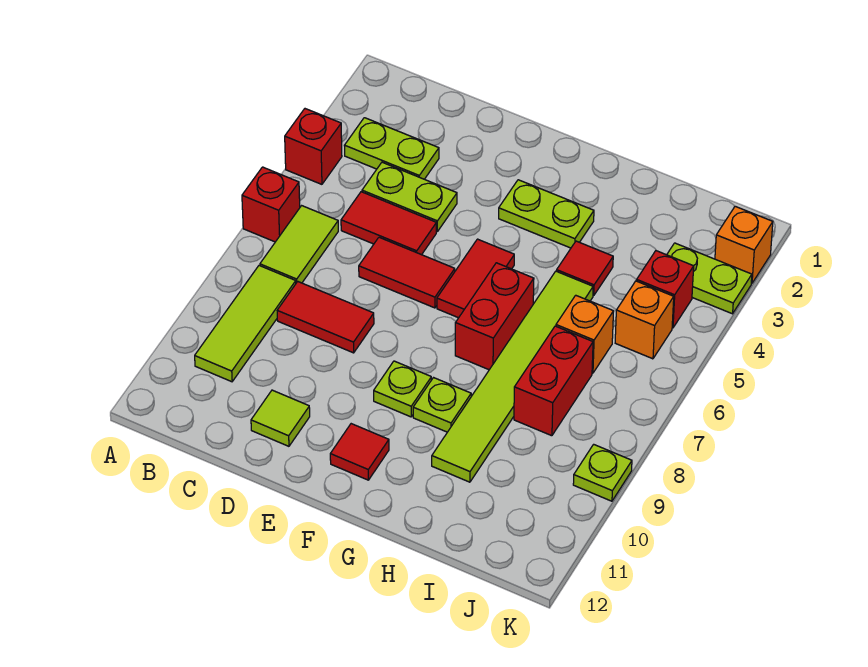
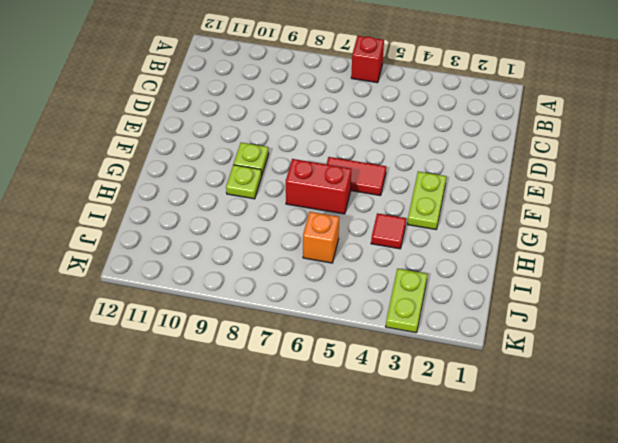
none -> red 1x1 brick [285,109,342,184]
none -> lime 1x2 plate [344,118,439,179]
none -> lime 1x2 tile [260,206,338,283]

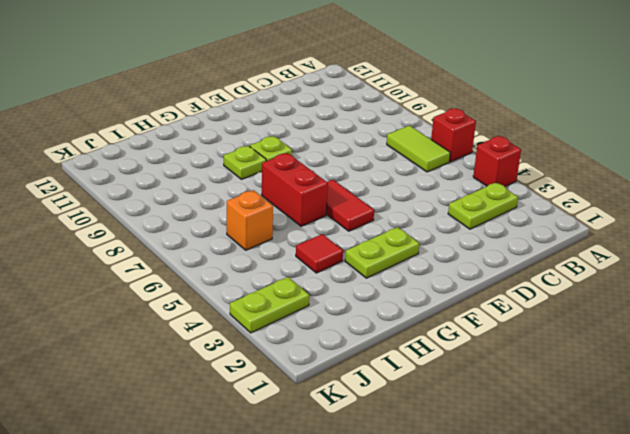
none -> lime 1x3 tile [195,266,296,382]
none -> lime 1x2 plate [362,162,457,231]
none -> red 1x2 tile [341,192,436,255]

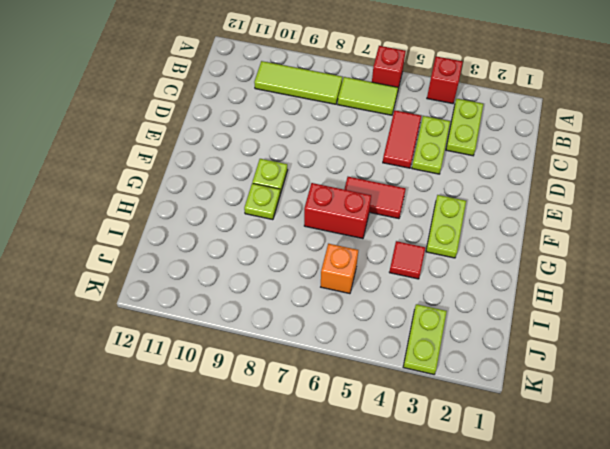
none -> red 1x2 tile [277,282,374,353]
none -> red 1x2 tile [359,237,455,308]
none -> lime 1x1 tile [251,390,310,446]

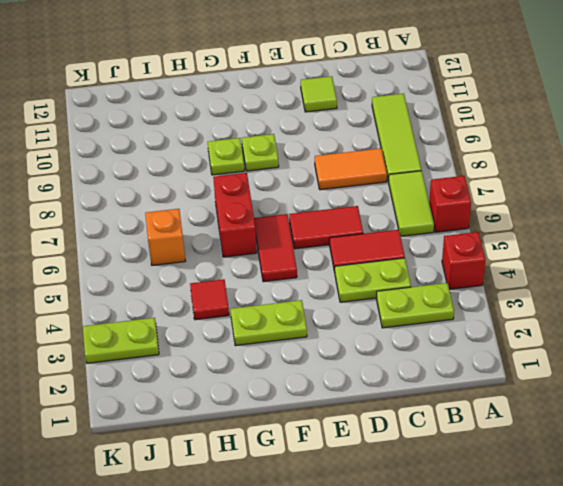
orange 1x2 tile [315,148,387,190] -> red 1x2 tile [277,282,374,353]
none -> red 1x1 tile [330,424,389,480]
none -> lime 1x6 tile [432,271,593,482]
none -> red 1x2 brick [514,326,593,436]

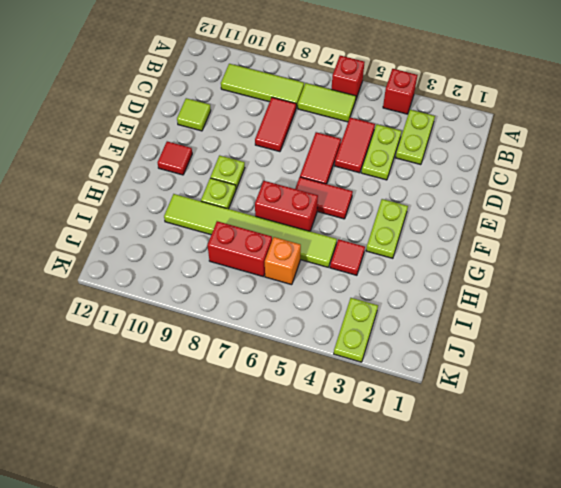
none -> red 1x1 brick [637,251,694,328]
none -> orange 1x1 brick [615,281,674,359]
none -> orange 1x1 brick [715,206,773,283]

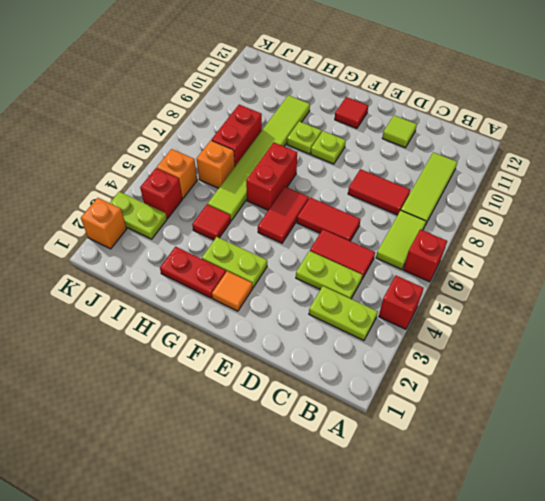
orange 1x1 tile [212,271,253,311] -> none
red 1x2 plate [160,247,226,298] -> none
none -> lime 1x1 plate [573,444,632,501]

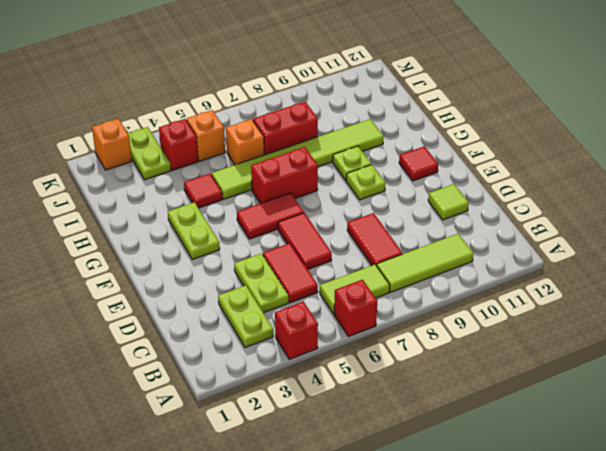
none -> lime 1x1 plate [573,444,632,501]

